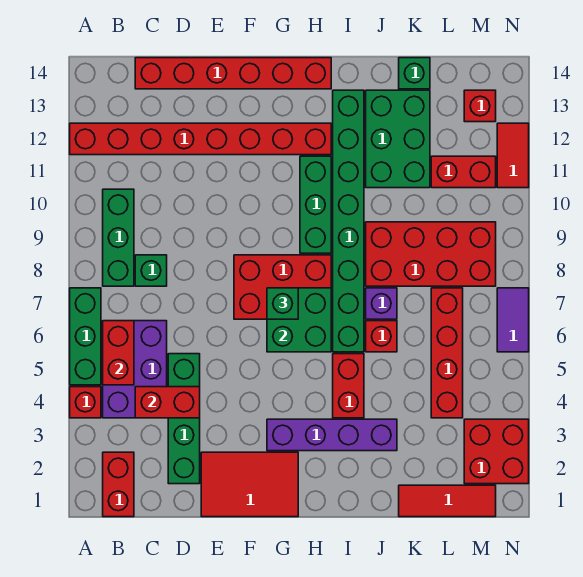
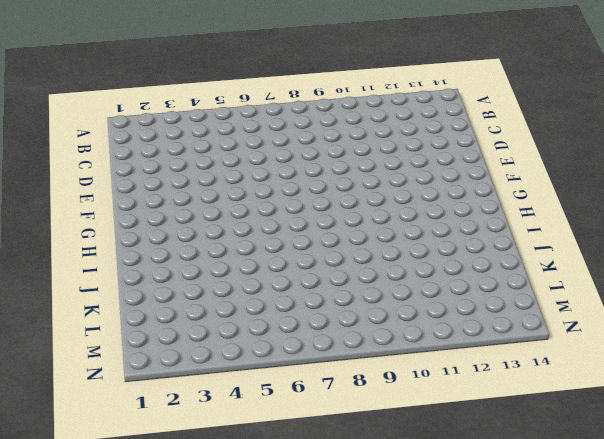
none -> red 1x1 brick [70,387,101,418]
none -> green 1x3 brick [70,288,101,385]
none -> red 1x8 brick [70,123,331,155]
none -> red 1x2 brick [103,452,134,517]

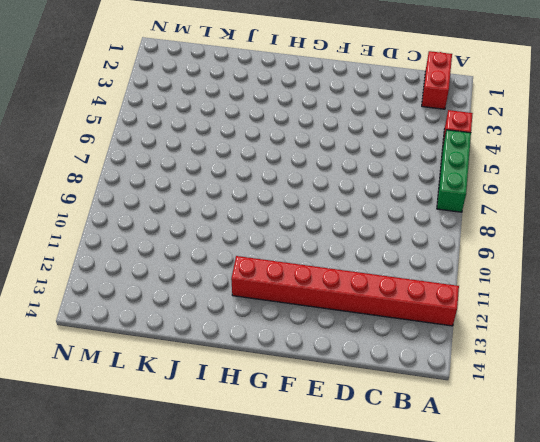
none -> purple 2x3 brick [103,321,167,418]
none -> green 1x3 brick [103,189,134,286]
none -> green 1x1 brick [135,255,167,286]
none -> red 1x6 brick [135,58,331,89]

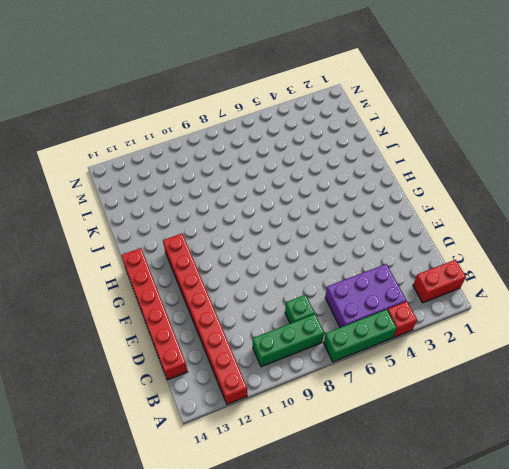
none -> green 1x4 brick [168,354,200,484]
none -> red 2x3 tile [201,452,298,517]
none -> red 2x3 brick [234,255,331,319]
none -> purple 1x4 brick [267,419,397,451]

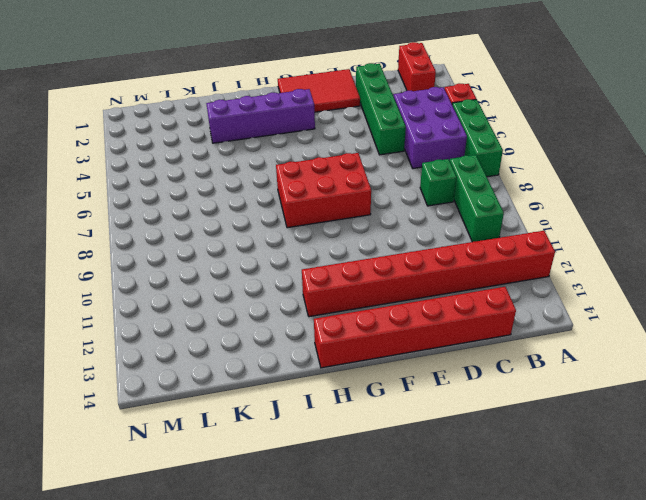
none -> green 1x3 brick [300,156,331,253]
none -> red 1x2 brick [333,354,364,418]
none -> green 1x8 brick [333,90,364,352]
none -> red 1x1 brick [366,321,397,352]

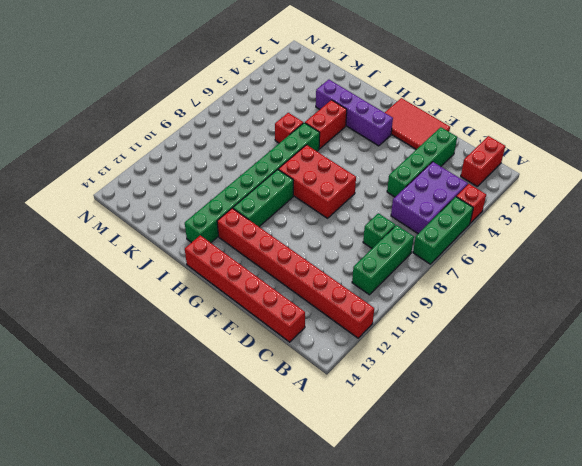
none -> purple 1x1 brick [366,288,397,319]
none -> red 2x4 brick [366,222,496,286]
none -> green 2x3 brick [366,90,430,188]
none -> red 1x3 tile [399,485,496,517]

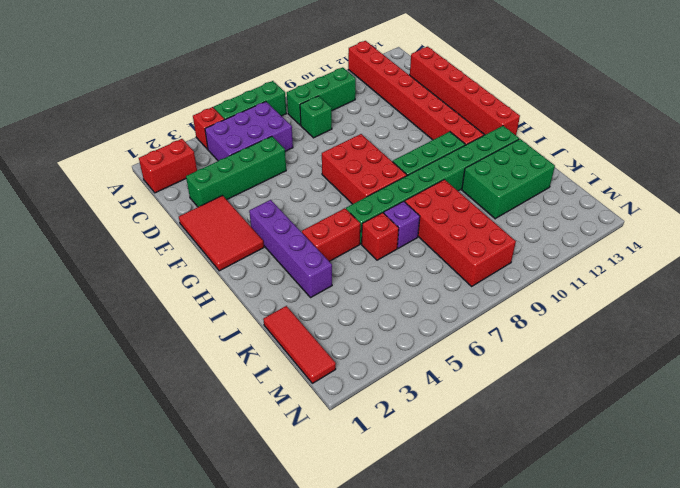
none -> green 1x1 brick [399,58,430,89]
none -> red 1x4 brick [431,288,463,418]
none -> red 1x2 brick [431,156,496,188]
none -> red 2x2 brick [464,419,529,484]

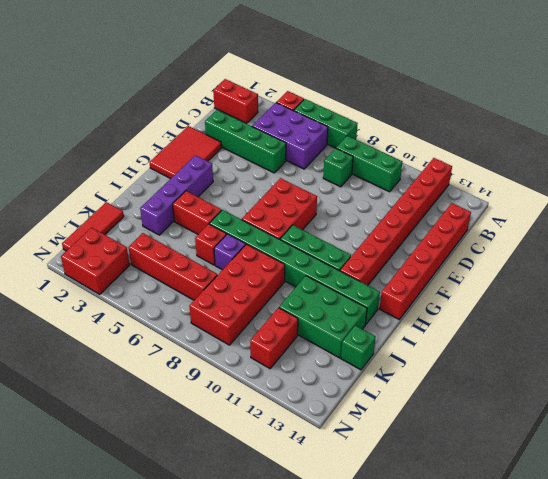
none -> red 1x1 brick [464,90,496,122]
none -> purple 1x2 tile [497,288,529,352]
none -> red 1x2 tile [497,123,529,188]
none -> red 1x2 brick [103,321,134,385]

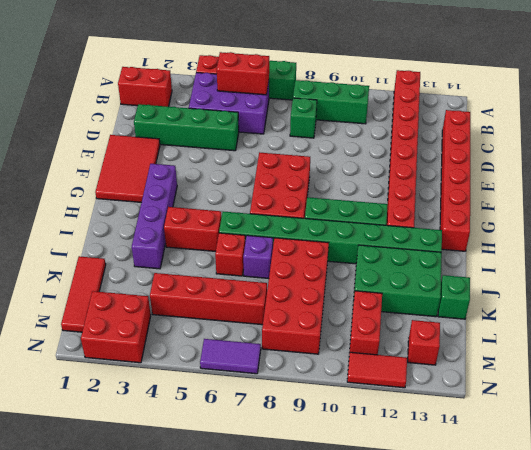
none -> red 1x2 brick [135,387,200,418]
none -> green 2x2 brick [267,288,331,352]
none -> green 1x1 brick [267,288,298,319]

